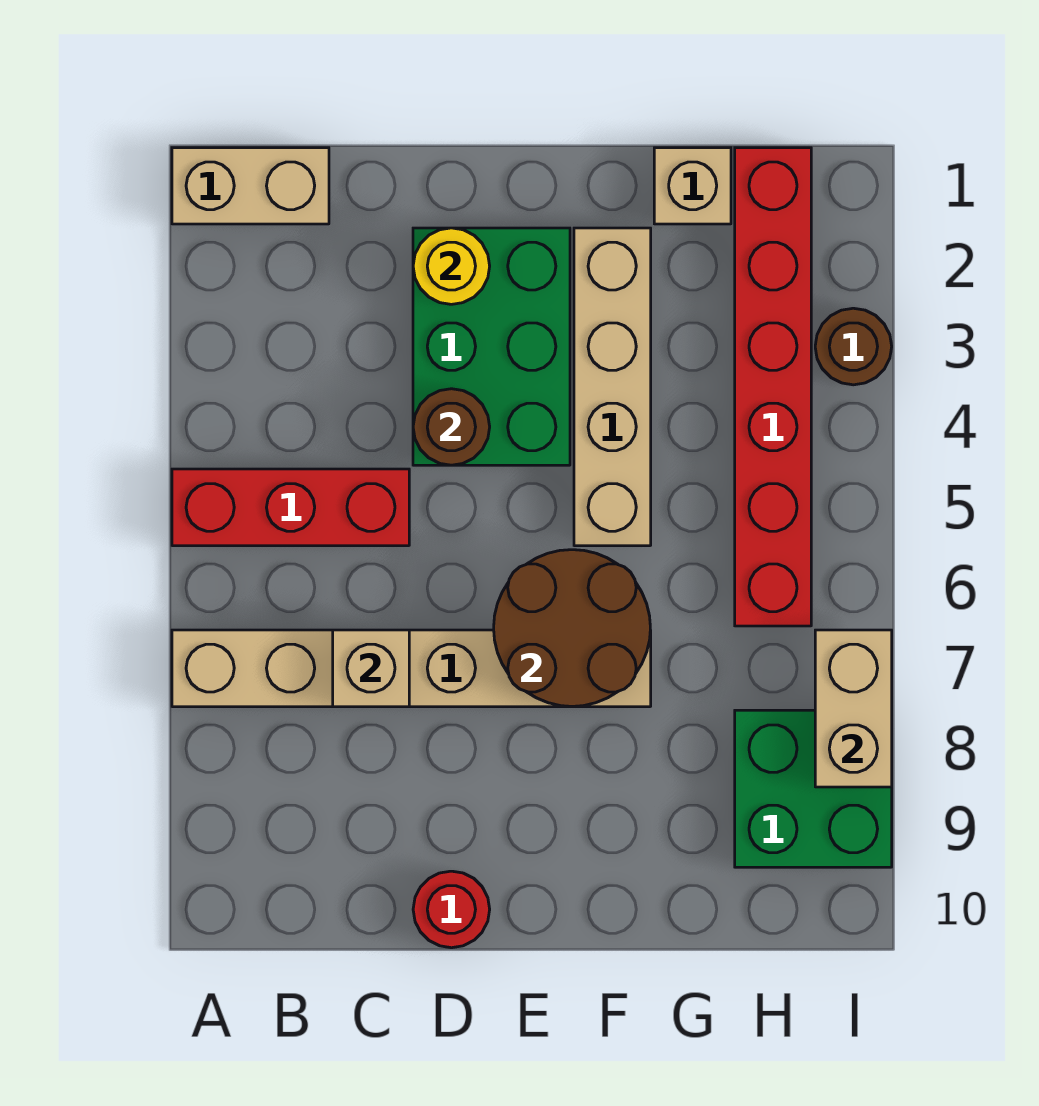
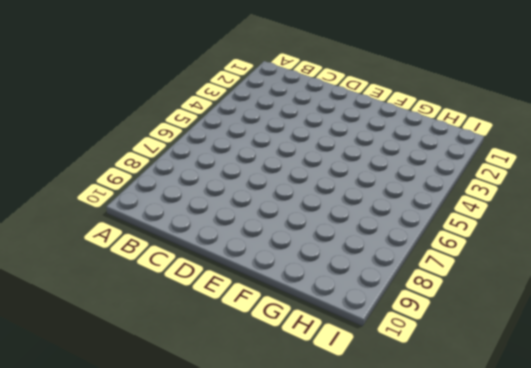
none -> tan 1x2 brick [172,148,329,224]
none -> red 1x3 brick [172,469,409,546]
none -> tan 1x6 brick [172,630,651,707]

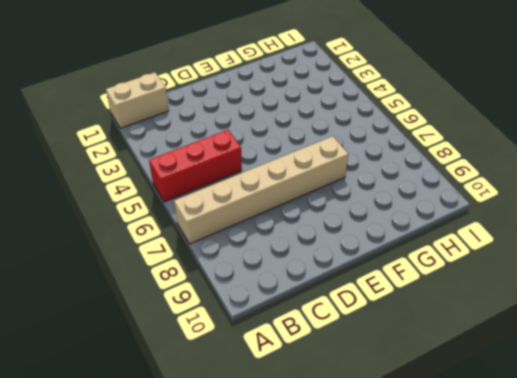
none -> green 2x3 brick [413,228,570,465]
none -> red 1x1 round brick [413,871,490,948]
none -> tan 1x4 brick [574,228,651,546]

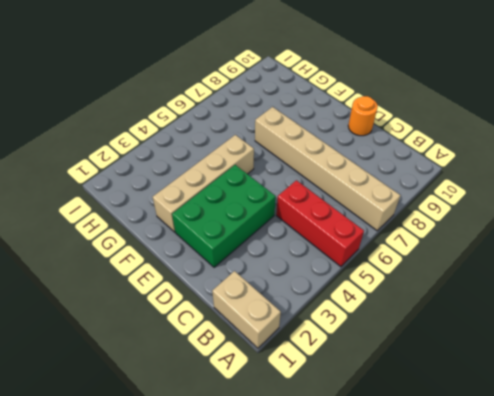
orange 1x1 round brick [348,96,378,136] -> red 1x1 round brick [413,871,490,948]
none -> tan 1x1 brick [654,148,731,224]
none -> red 1x6 brick [735,148,811,626]
none -> green 2x2 brick [735,710,892,867]

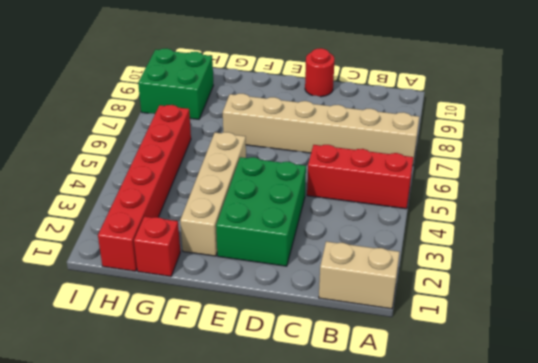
red 1x1 brick [134,216,180,277] -> tan 1x1 brick [654,148,731,224]
none -> brown 1x1 round brick [815,308,892,385]
none -> tan 1x1 brick [333,630,409,707]
none -> yellow 1x1 round brick [413,228,490,304]

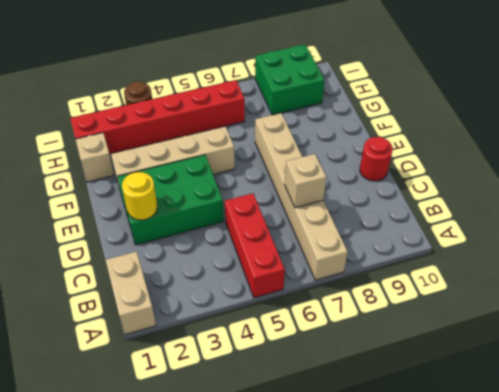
none -> brown 1x1 round brick [413,389,490,465]
none -> brown 2x2 round brick [494,550,650,707]
none -> tan 1x2 brick [815,630,892,787]

